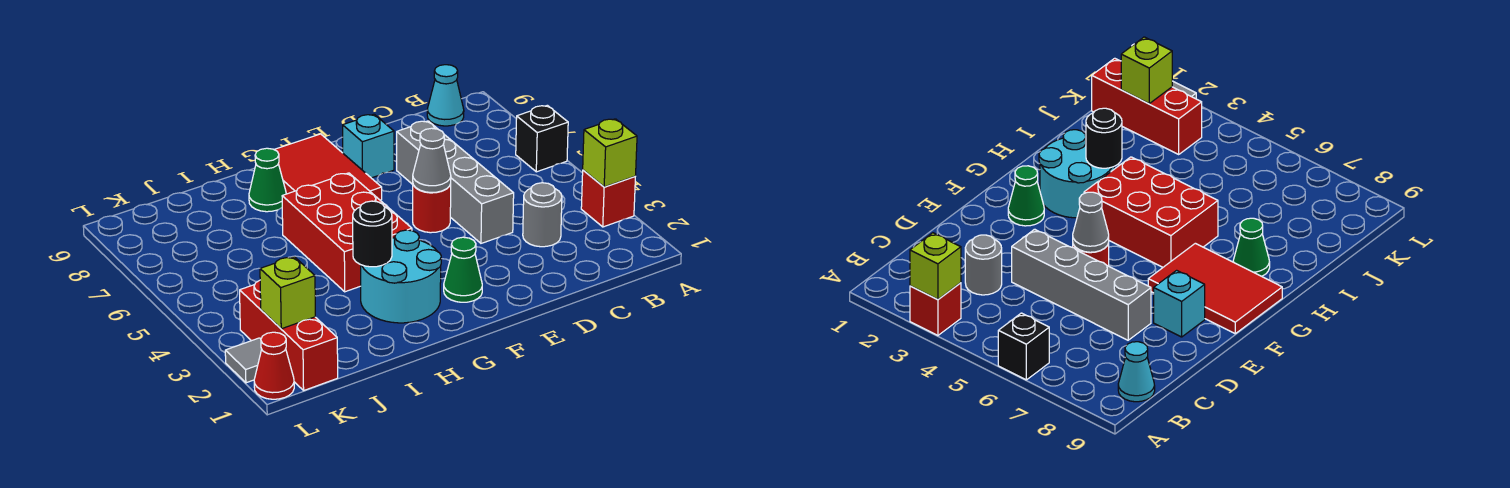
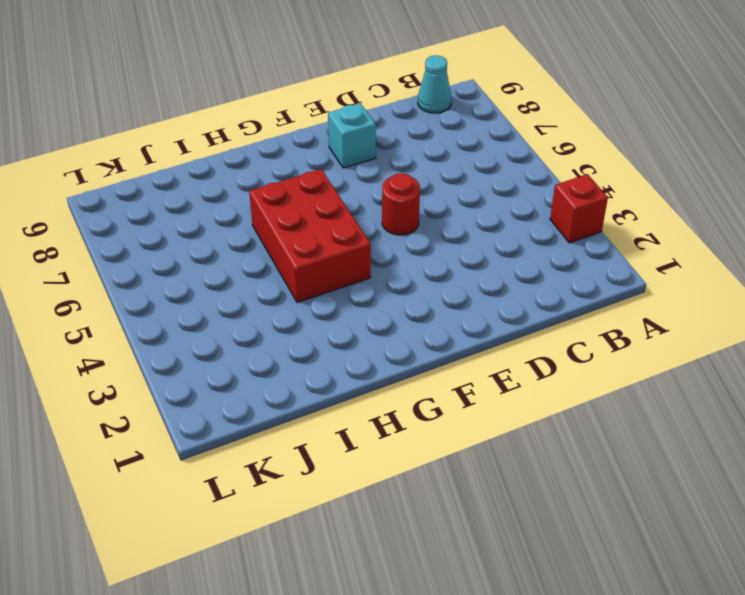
none -> black 1x1 brick [516,105,568,172]
none -> grey 1x1 round brick [523,183,562,247]
none -> grey 1x4 brick [397,121,514,243]

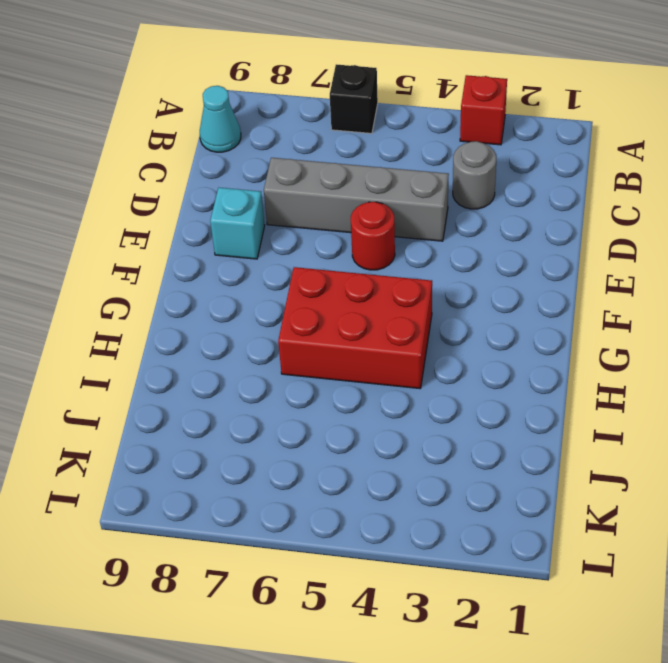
none -> green 1x1 cone [444,237,482,302]
none -> red 2x3 tile [274,134,382,200]
none -> cyan 2x2 round brick [361,230,441,323]

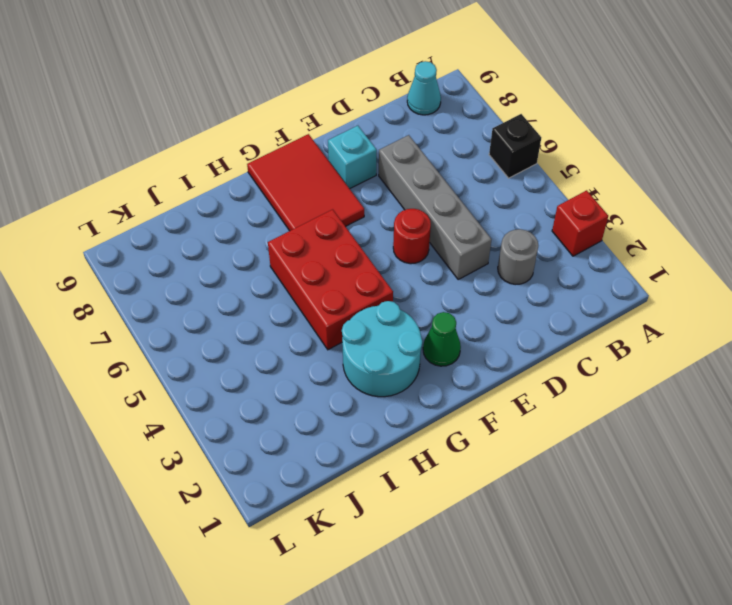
none -> green 1x1 cone [249,148,286,212]
none -> red 1x3 brick [240,281,338,390]
none -> red 1x1 cone [254,332,294,399]

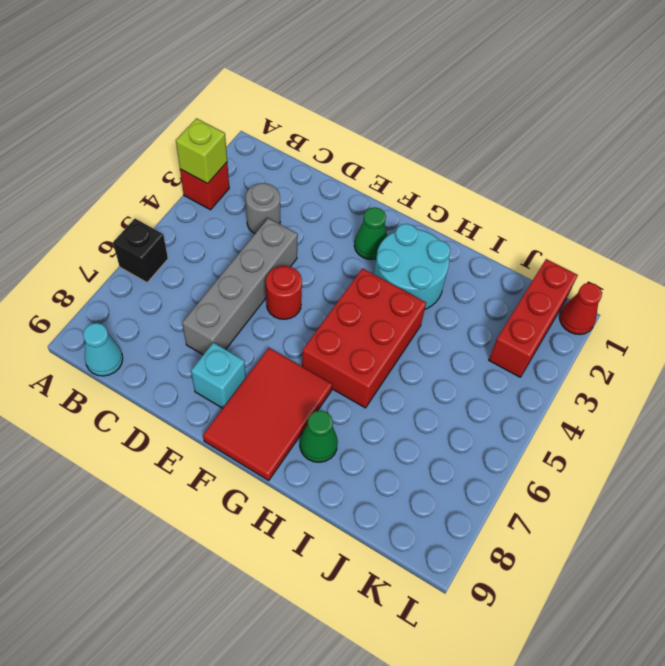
none -> grey 1x1 tile [225,338,262,383]
none -> grey 1x1 cone [413,128,451,193]
none -> black 1x1 round brick [353,201,392,267]

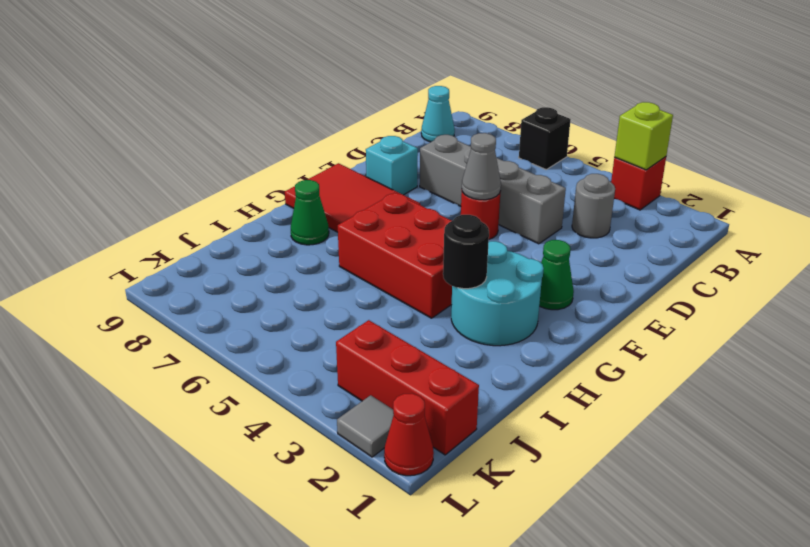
none -> lime 1x1 brick [260,257,315,329]

